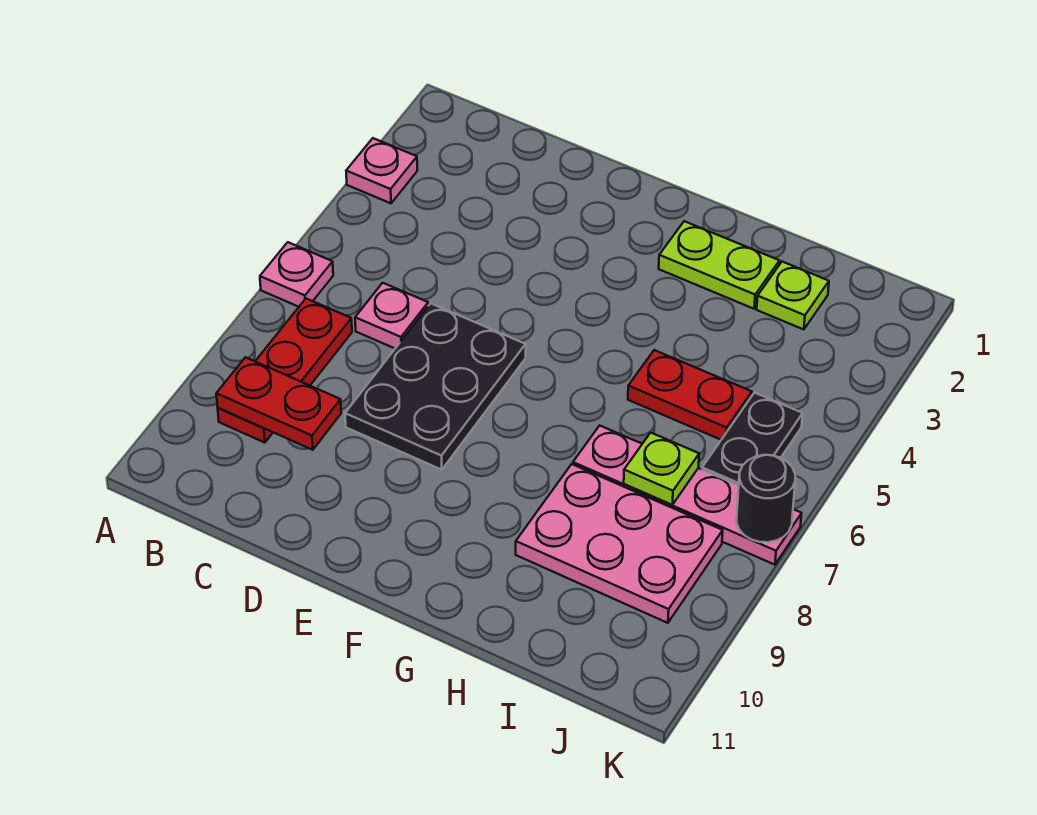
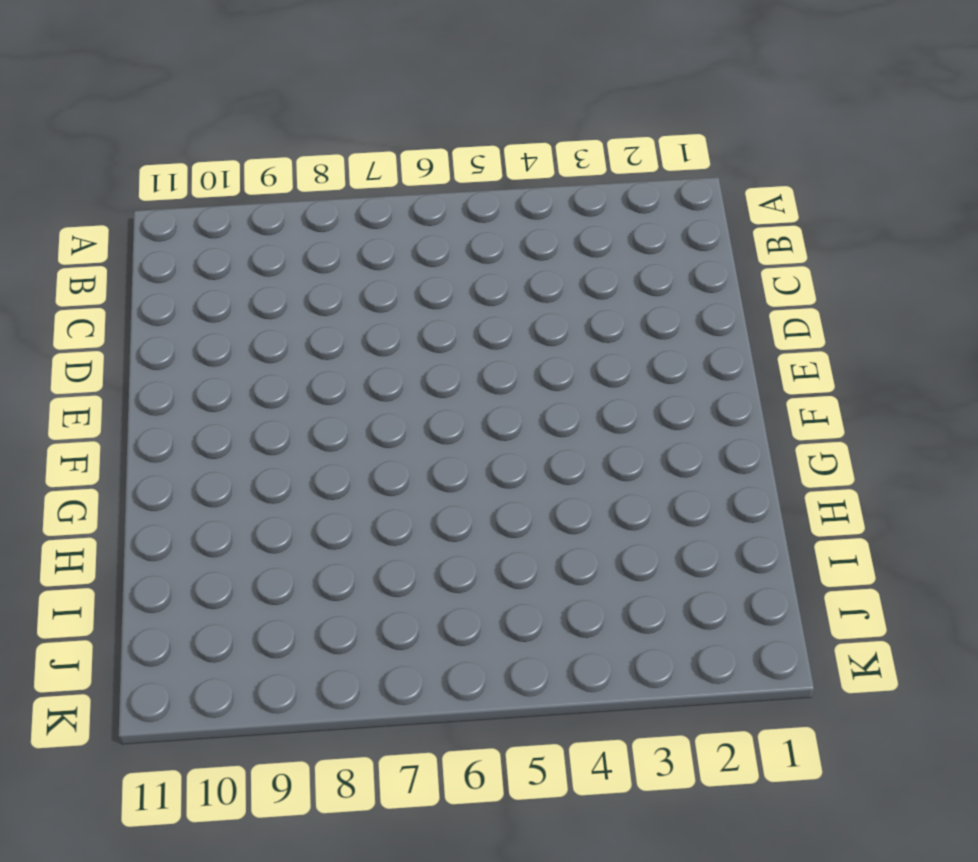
none -> pink 1x1 plate [346,138,417,203]
none -> pink 1x1 plate [260,242,333,307]
none -> red 1x3 plate [218,299,352,443]

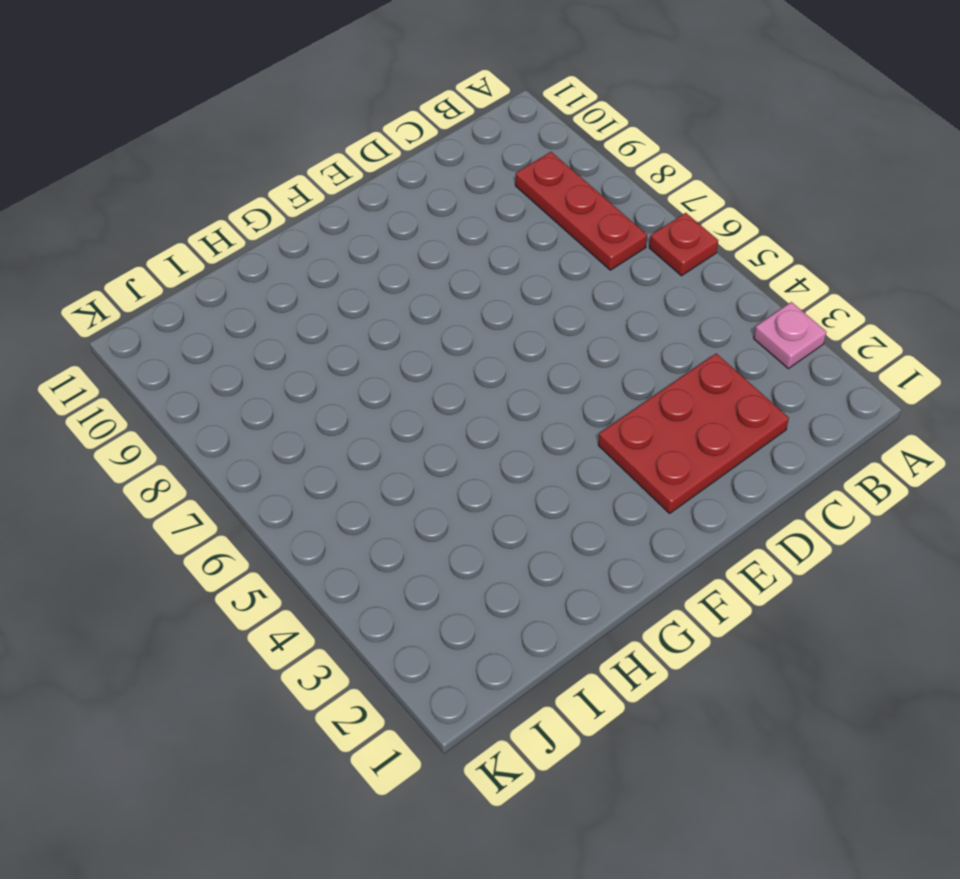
red 1x1 plate [649,213,718,276] -> pink 1x1 plate [260,242,333,307]
red 2x3 plate [598,353,789,513] -> none
none -> pink 1x1 plate [355,283,428,348]
none -> black 2x3 plate [345,303,526,470]
none -> lime 1x2 plate [659,221,779,309]

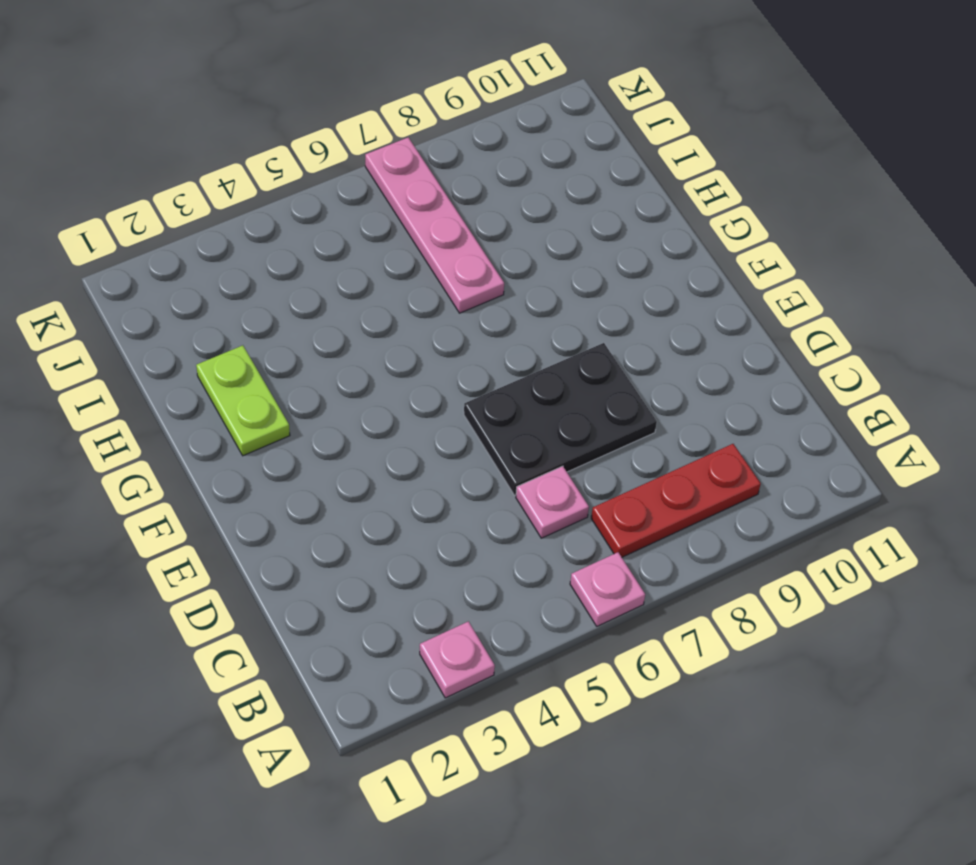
none -> red 1x2 plate [628,350,752,440]
none -> pink 2x3 plate [516,464,723,623]
none -> lime 1x1 plate [757,262,829,330]

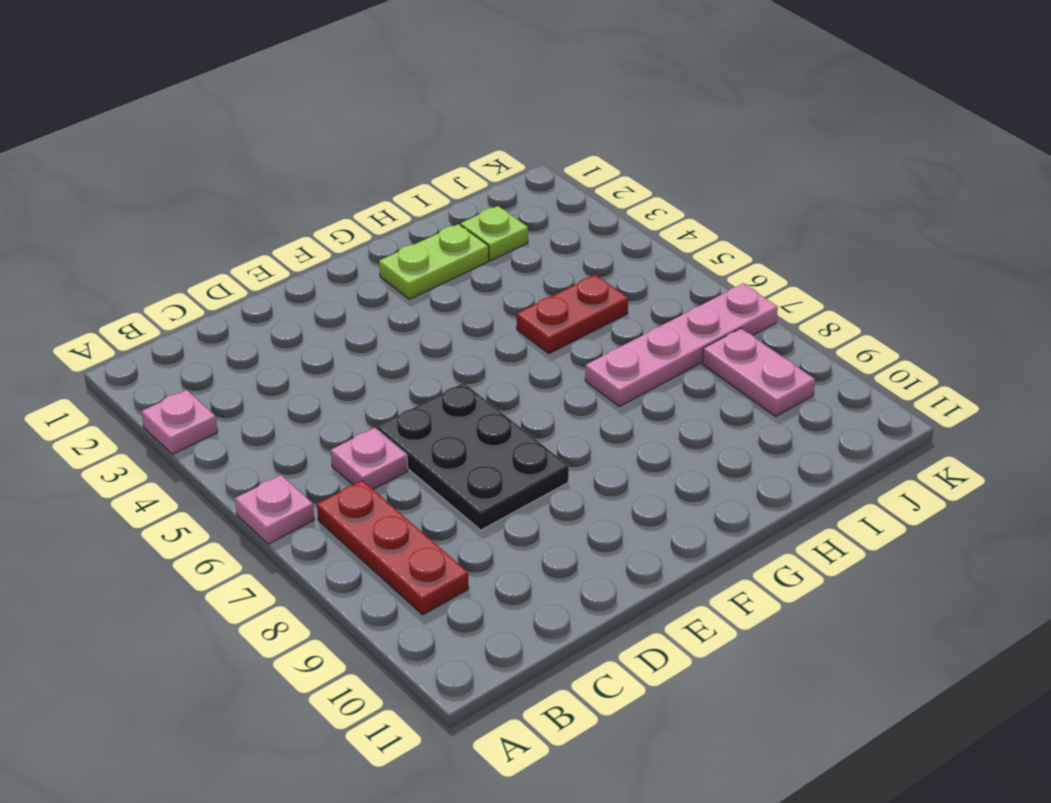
pink 1x2 plate [702,328,815,417] -> pink 2x3 plate [516,464,723,623]
none -> black 1x2 plate [702,393,803,485]
none -> red 1x2 plate [216,357,341,450]
none -> lime 1x1 plate [624,433,699,505]

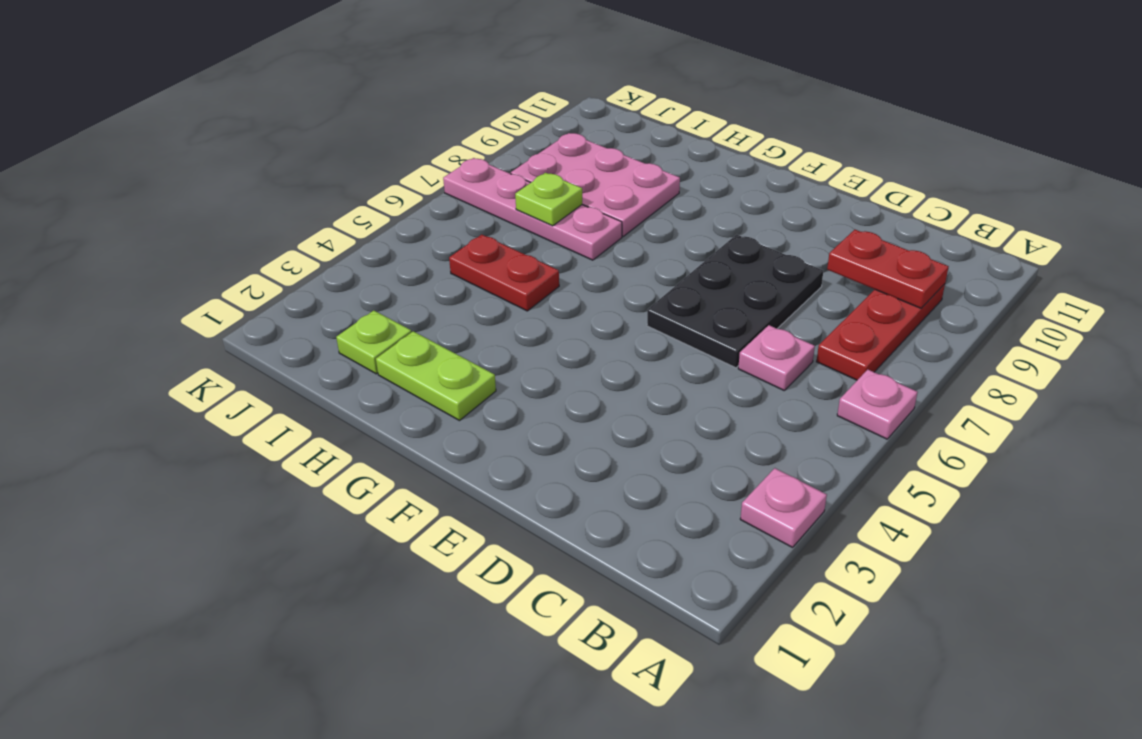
none -> black 1x2 plate [702,393,803,485]
none -> black 1x1 round brick [737,455,795,542]

